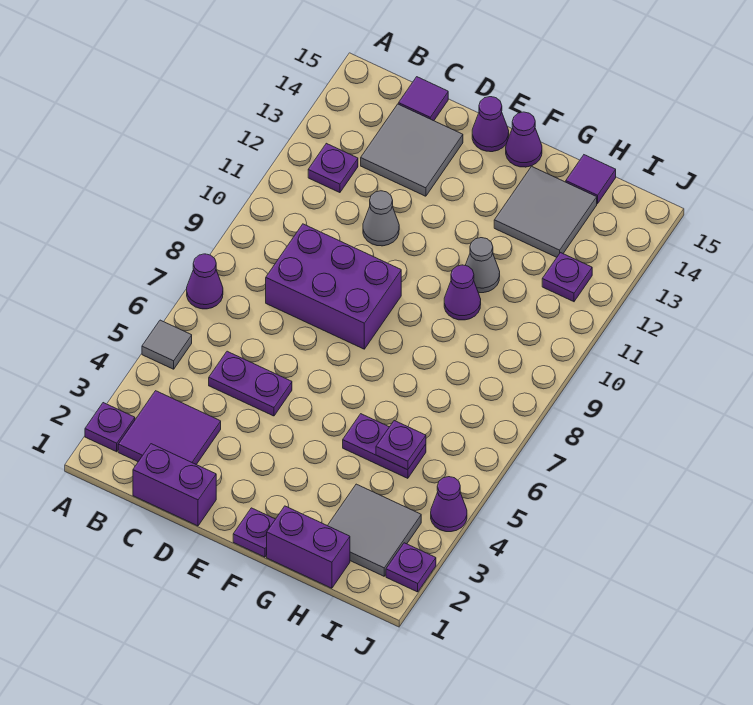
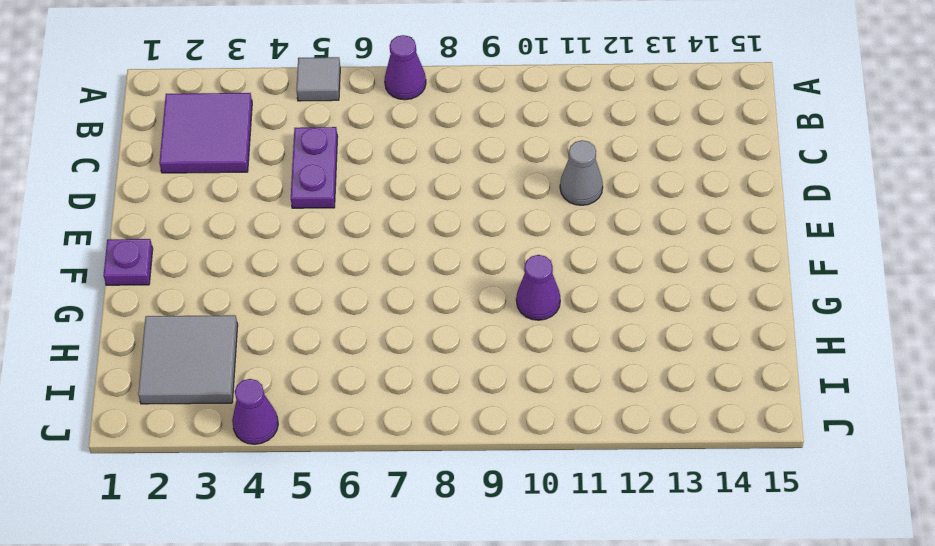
none -> purple 1x1 plate [85,403,135,452]
none -> purple 1x1 plate [308,143,358,193]
none -> purple 1x2 brick [133,444,216,526]

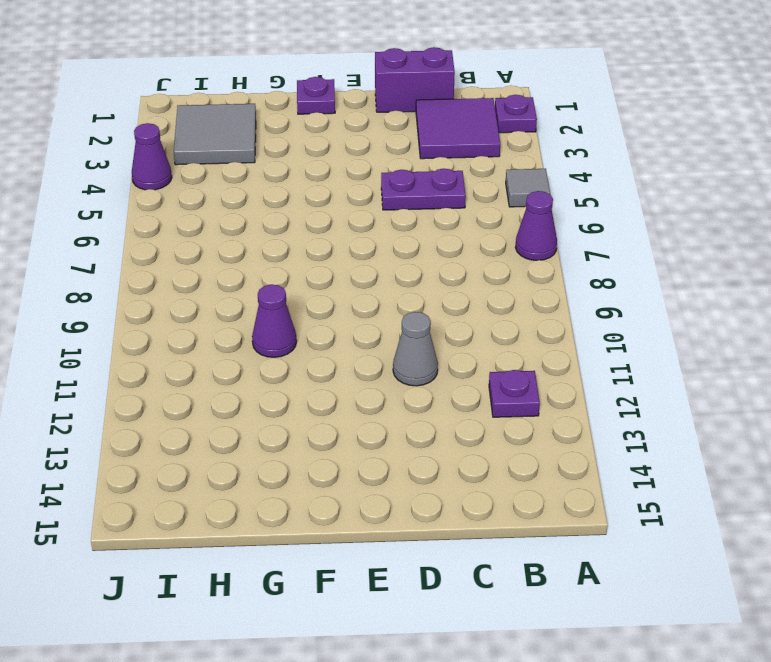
none -> purple 2x3 brick [266,224,401,349]
none -> grey 2x2 tile [361,104,463,196]
none -> purple 1x1 tile [399,77,448,121]

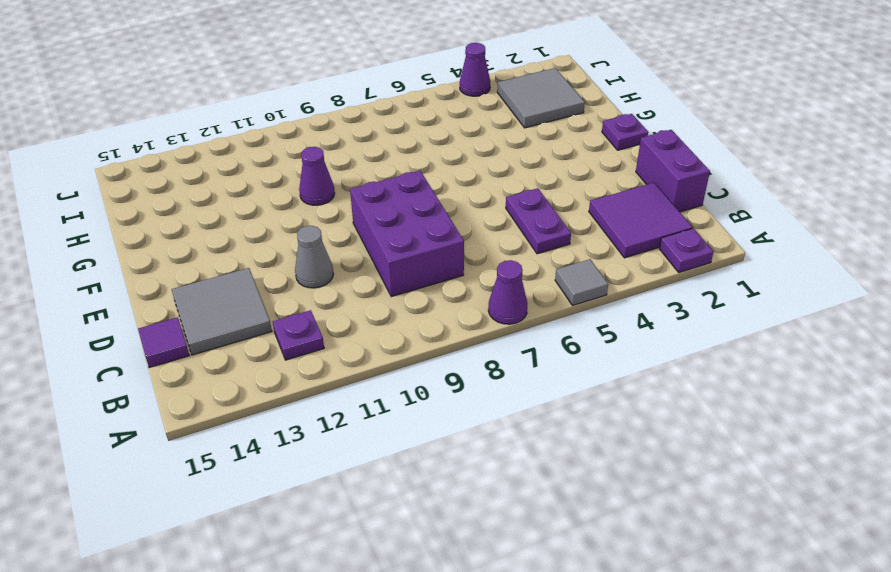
none -> purple 1x1 cone [472,97,509,152]
none -> purple 1x1 cone [506,112,542,167]
none -> purple 1x2 brick [267,506,350,588]

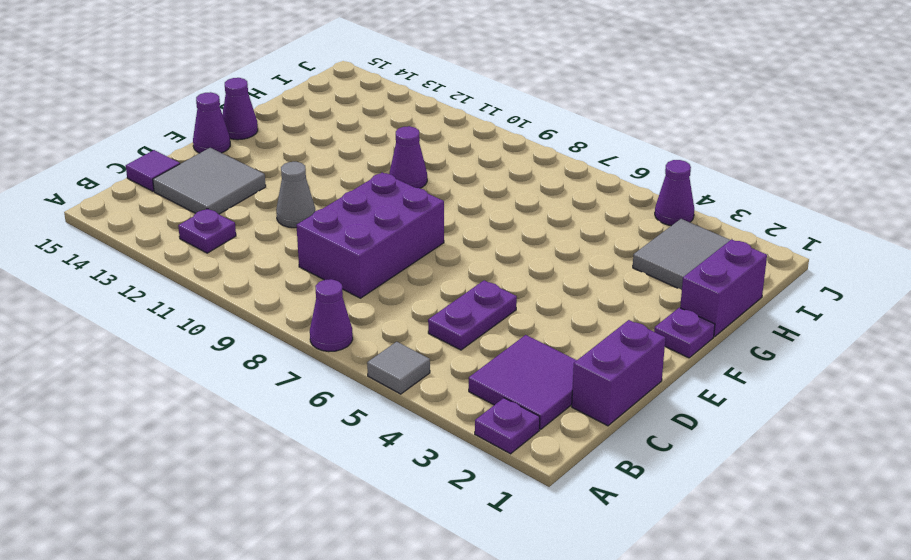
none -> purple 1x2 plate [343,414,426,478]
none -> grey 1x1 cone [465,238,500,293]
none -> grey 2x2 tile [494,166,597,257]

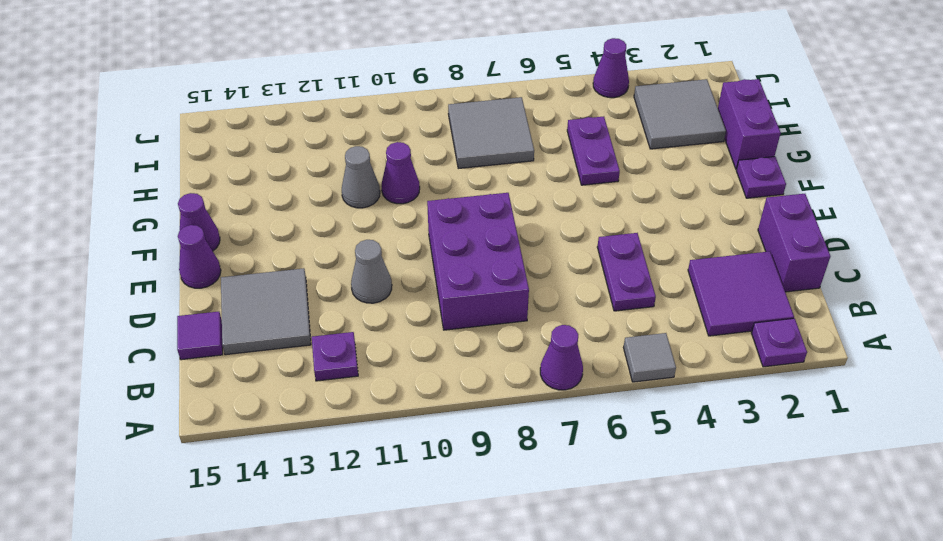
grey 2x2 tile [448,97,534,168] -> grey 2x2 tile moved to [494,166,597,257]
none -> purple 1x1 tile [566,155,616,204]
none -> purple 1x1 plate [542,253,592,302]
none -> purple 1x1 plate [386,543,436,592]

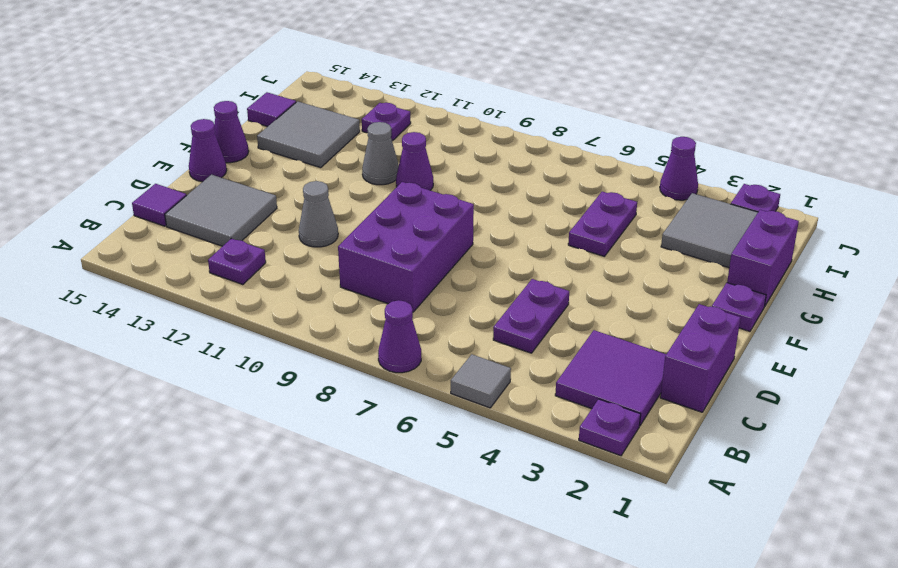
none -> purple 1x1 plate [376,421,426,470]

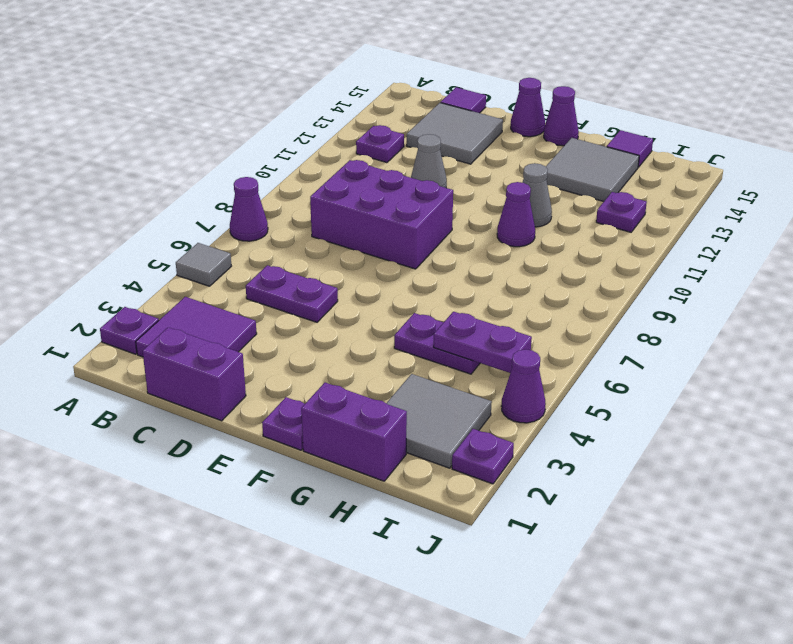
purple 1x2 plate [434,312,532,373] -> purple 1x1 plate [376,421,426,470]

